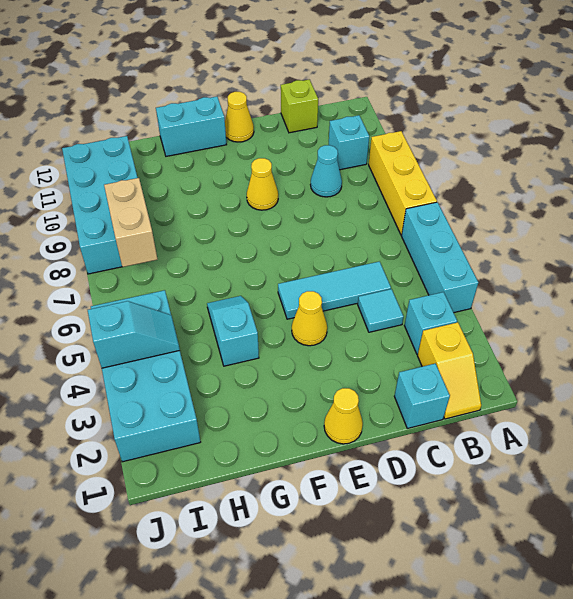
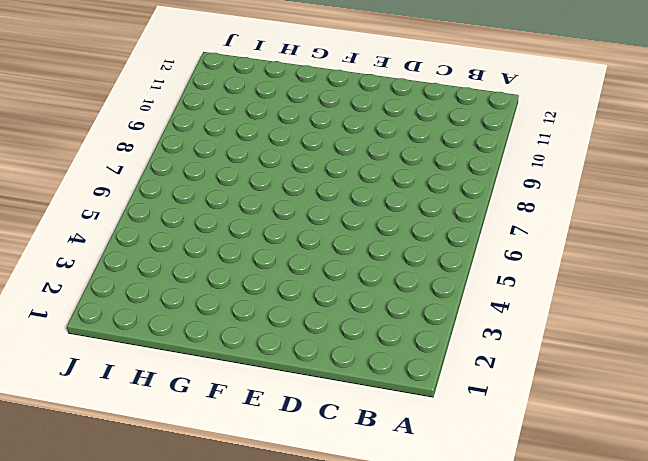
none -> cyan 1x3 brick [402,202,478,313]
none -> yellow 1x3 brick [369,131,437,235]
none -> yellow 1x2 slope [418,322,481,419]

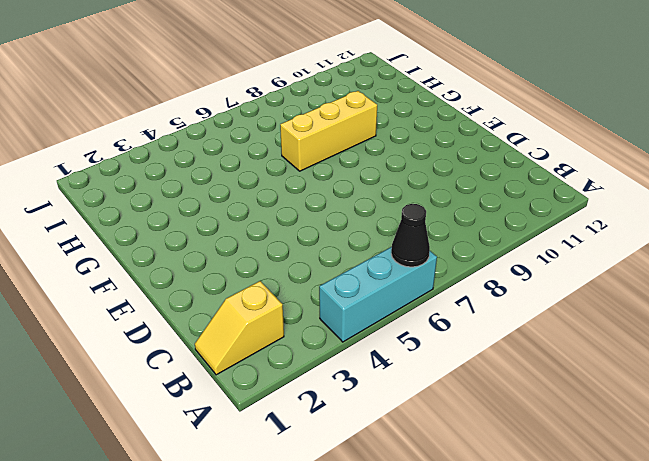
black 1x1 cone [391,204,430,267] -> none
yellow 1x3 brick [280,91,377,171] -> yellow 1x3 brick moved to [369,131,437,235]
none -> cyan 1x1 brick [404,292,457,354]
none -> cyan 1x1 brick [329,115,369,170]
none -> cyan 1x1 brick [394,364,450,428]

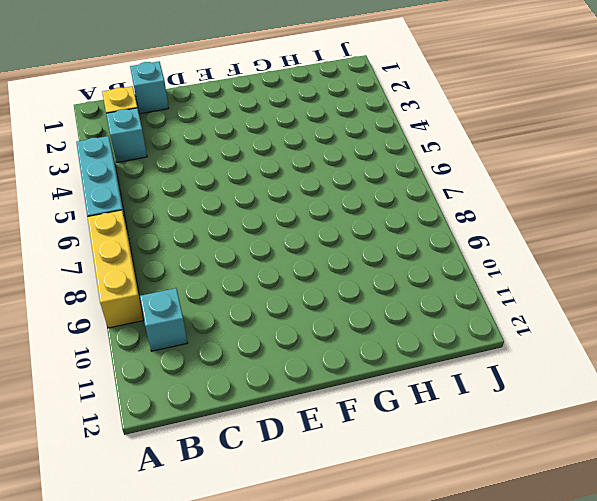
none -> cyan 1x1 tile [358,289,404,332]
none -> cyan 1x3 tile [278,262,391,319]
none -> cyan 1x1 cone [310,145,342,197]

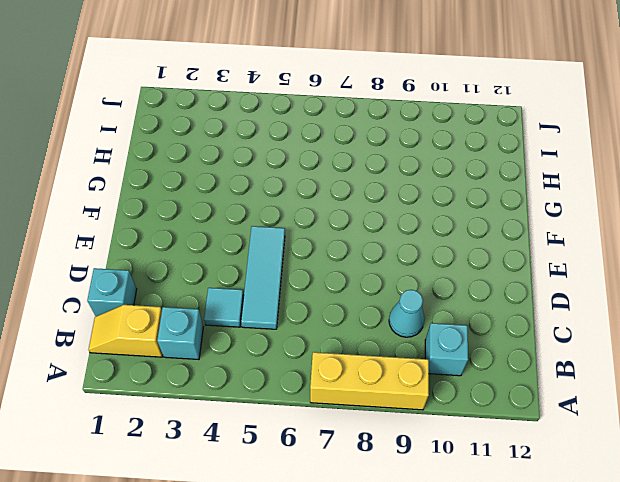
none -> cyan 1x3 brick [402,202,478,313]
none -> lime 1x1 brick [281,79,318,133]
none -> yellow 1x1 cone [324,388,363,444]

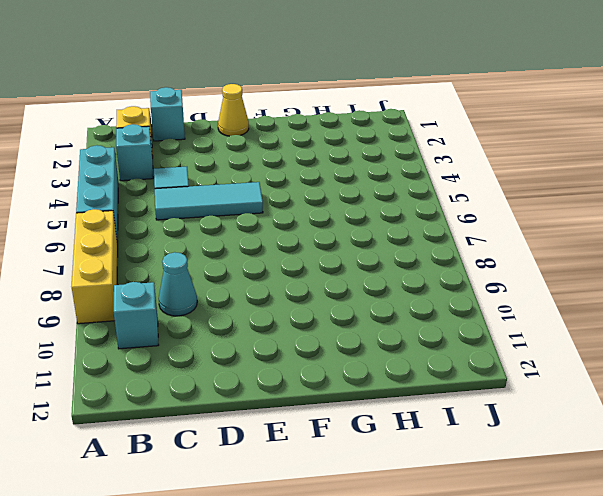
none -> lime 1x1 brick [281,79,318,133]
none -> yellow 1x1 cone [292,291,327,346]
none -> yellow 1x1 cone [247,158,278,210]

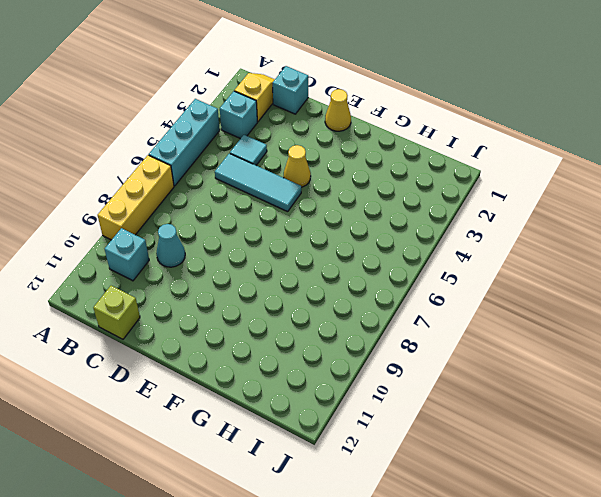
none -> yellow 1x1 cone [247,158,278,210]
none -> yellow 1x1 cone [225,92,254,142]
none -> cyan 1x2 brick [156,97,226,156]

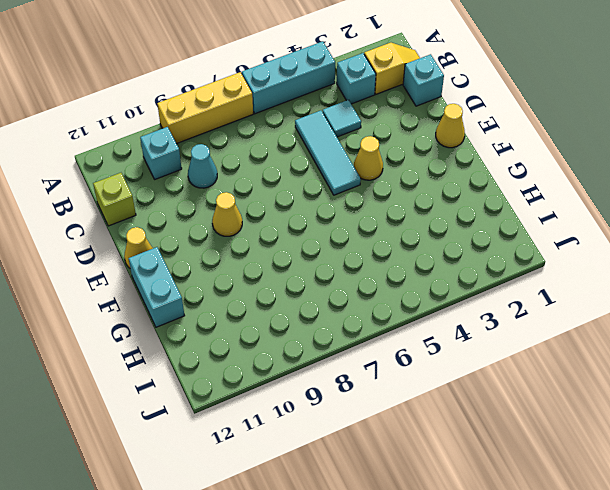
none -> cyan 1x2 slope [207,296,259,366]
none -> cyan 2x4 brick [91,290,200,462]
none -> cyan 2x4 brick [62,136,138,274]

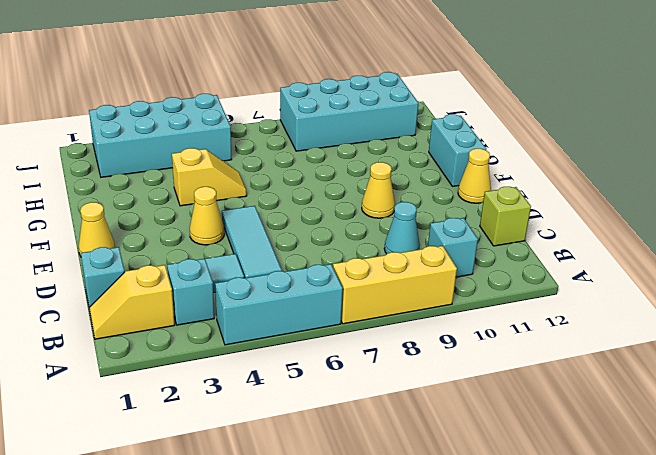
yellow 1x2 slope [172,148,247,206] -> cyan 1x2 slope [207,296,259,366]
none -> cyan 1x2 slope [88,301,180,368]
none -> tan 1x2 brick [104,178,158,267]

